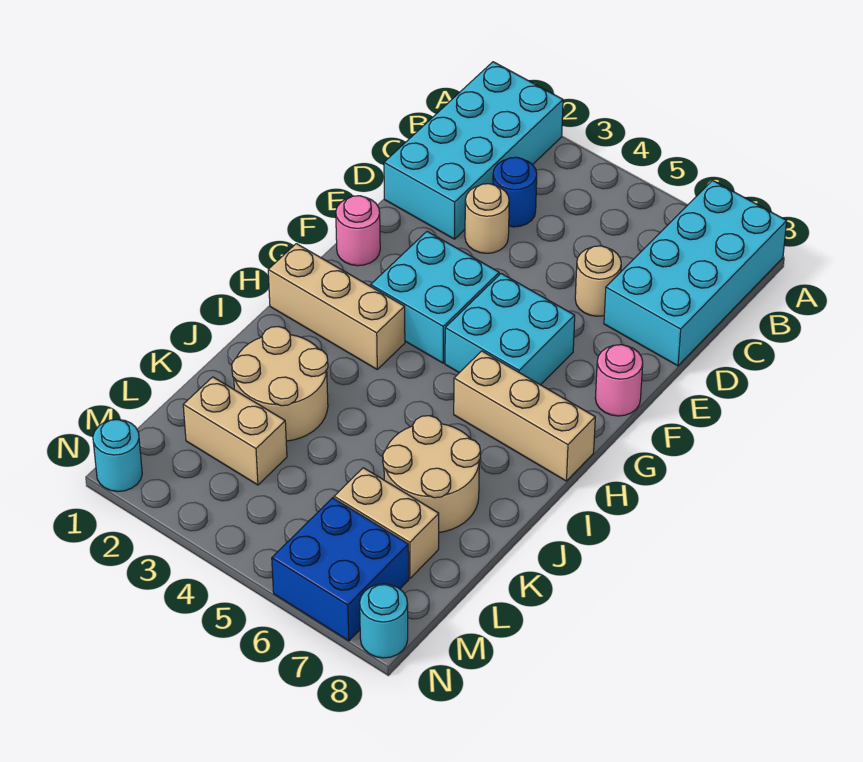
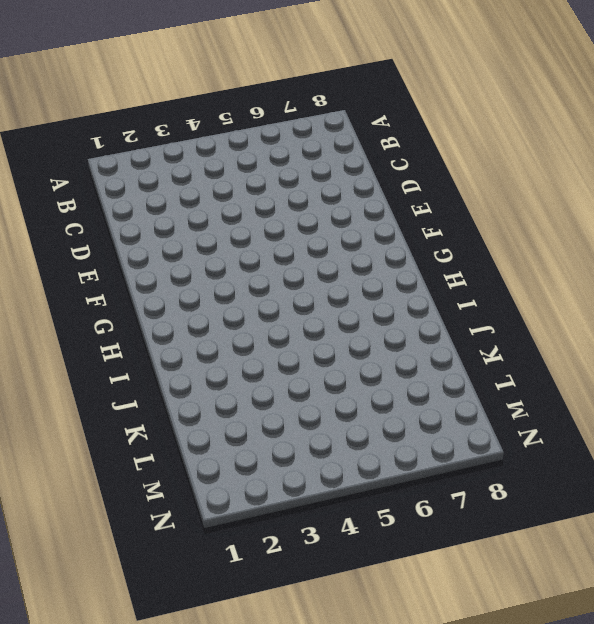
none -> cyan 2x4 brick [384,62,563,239]
none -> cyan 2x4 brick [604,181,787,366]
none -> blue 1x1 round brick [493,157,537,227]

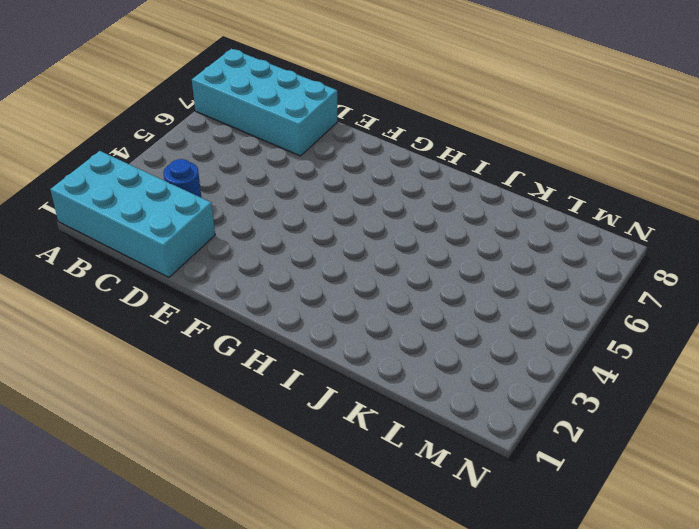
none -> tan 1x1 round brick [465,184,509,253]
none -> tan 1x1 round brick [575,246,621,316]
none -> pink 1x1 round brick [336,196,380,266]

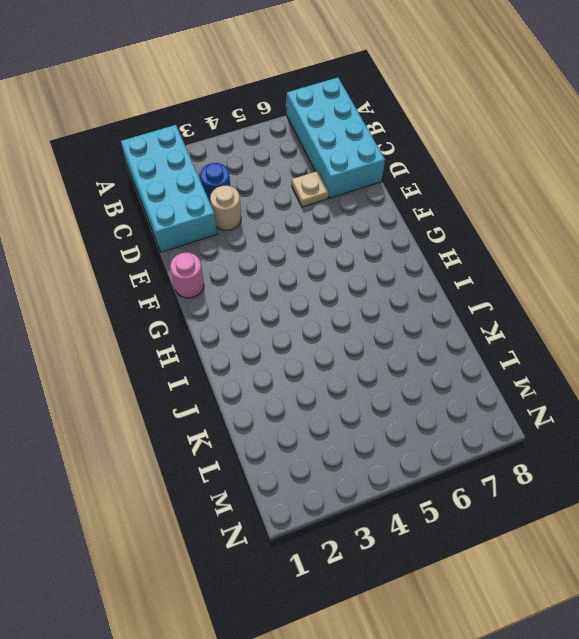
tan 1x1 plate [292,171,329,207] -> tan 1x1 round brick [575,246,621,316]
none -> cyan 2x2 brick [371,232,499,363]
none -> cyan 2x2 brick [445,274,575,385]
none -> pink 1x1 round brick [595,345,643,416]

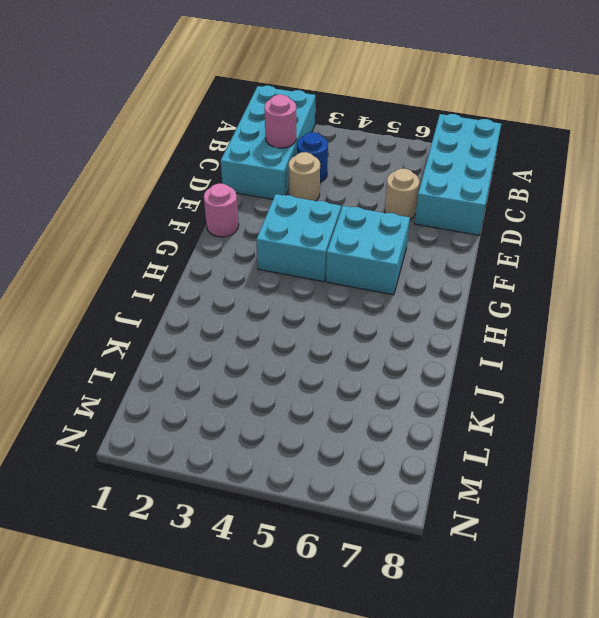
pink 1x1 round brick [265,95,296,148] -> pink 1x1 round brick moved to [595,345,643,416]
none -> tan 1x3 brick [268,244,405,369]
none -> tan 1x3 brick [454,351,595,481]
none -> tan 2x2 round brick [232,326,328,441]

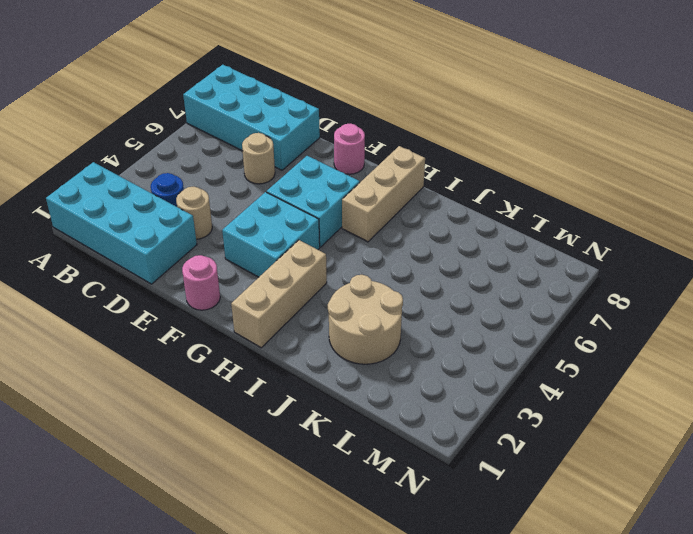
none -> tan 2x2 round brick [383,416,480,532]
none -> tan 1x2 brick [183,377,287,485]
none -> tan 1x2 brick [334,468,439,578]

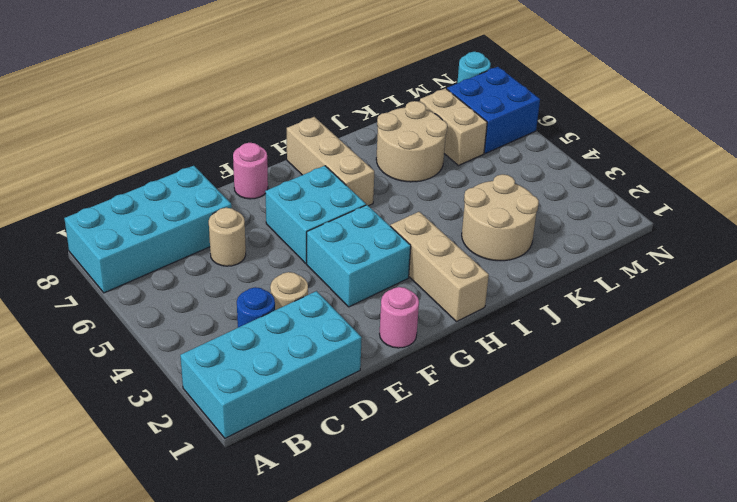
none -> tan 1x2 brick [183,377,287,485]
none -> cyan 1x1 round brick [93,419,142,492]

